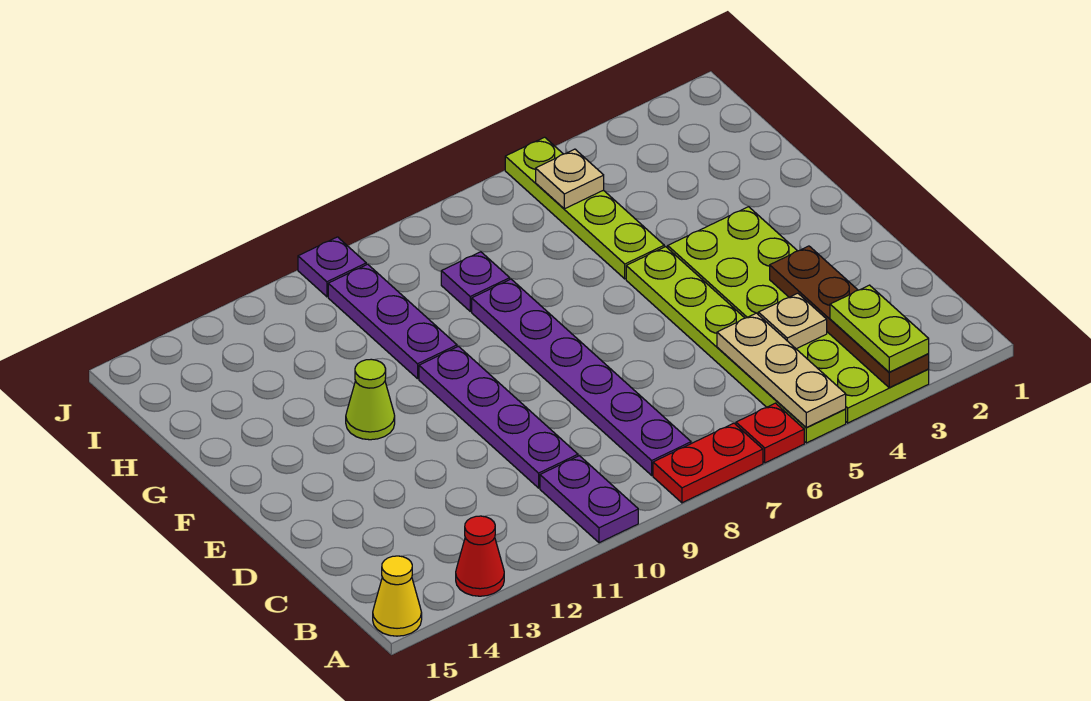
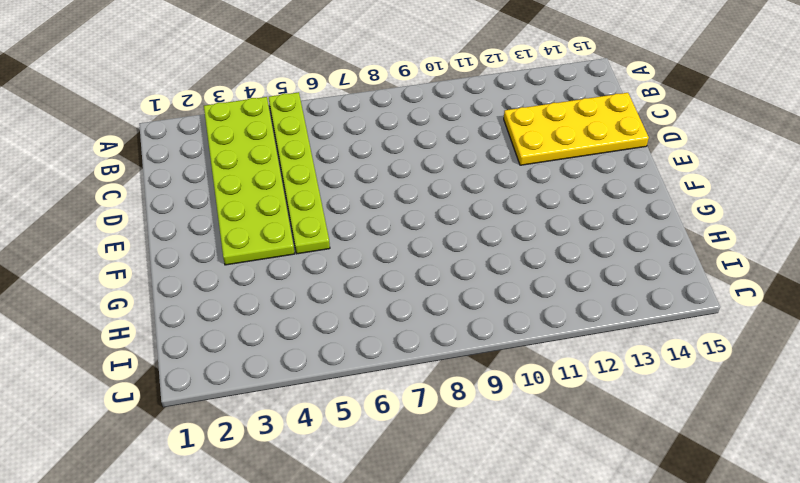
yellow 2x4 plate [504,93,649,165] -> none
none -> red 1x1 plate [736,403,804,463]
none -> red 1x2 plate [653,423,763,503]
none -> purple 1x2 plate [540,456,638,543]

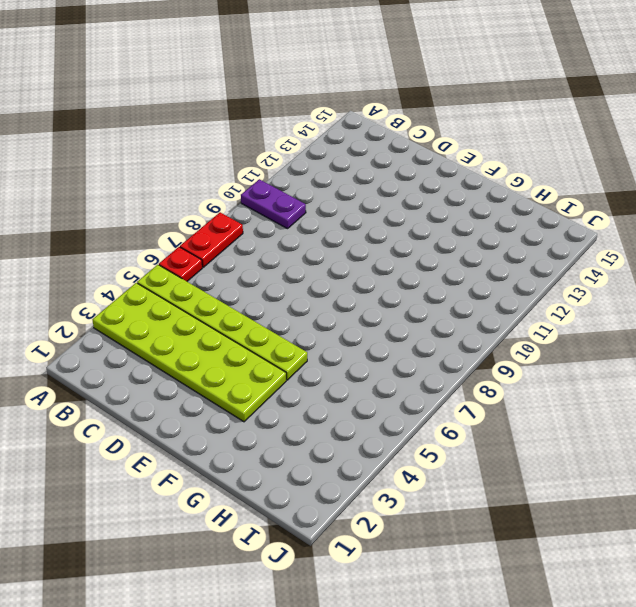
none -> red 1x1 cone [456,516,504,596]
none -> yellow 1x1 cone [373,556,422,636]
none -> purple 1x6 plate [472,279,691,475]

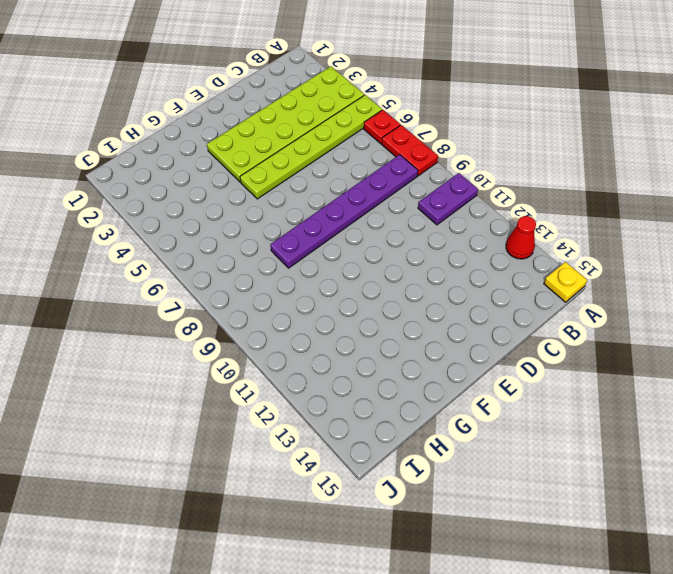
yellow 1x1 plate [544,262,587,302] -> yellow 1x1 cone [373,556,422,636]
none -> purple 1x4 plate [419,346,578,488]
none -> lime 1x1 cone [346,359,395,440]
none -> lime 1x4 plate [505,137,664,279]

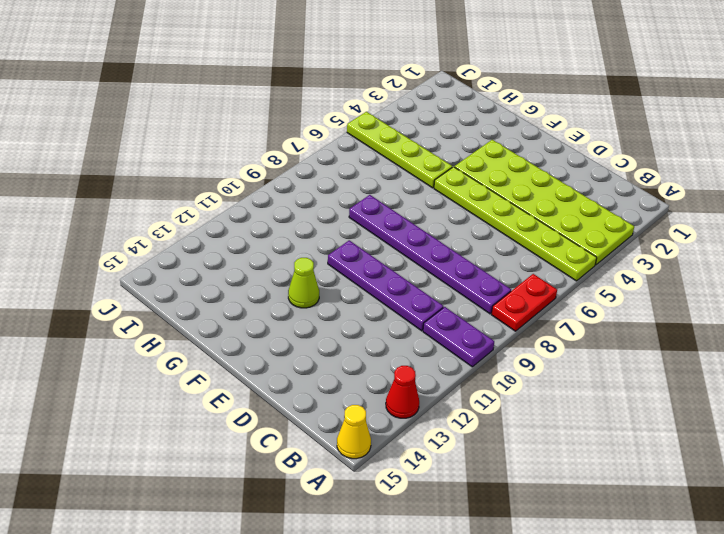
none -> red 1x1 plate [736,403,804,463]
none -> purple 1x3 plate [328,264,457,379]
none -> purple 1x1 plate [441,252,510,311]

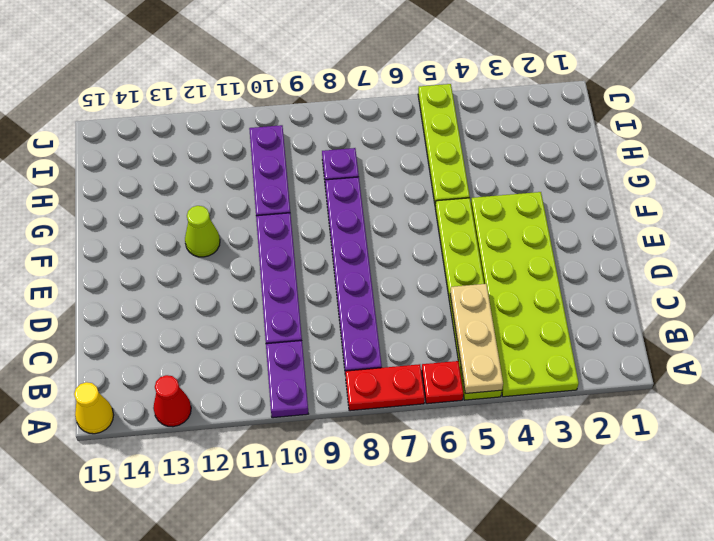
none -> purple 1x1 plate [298,237,366,297]
none -> brown 1x4 plate [770,246,929,388]
none -> tan 1x1 plate [758,293,827,349]

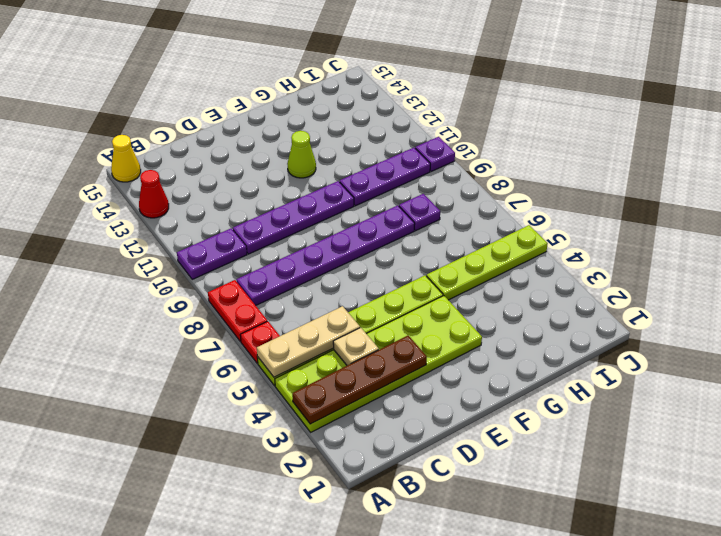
none -> tan 1x1 plate [536,149,604,209]
none -> lime 1x2 plate [830,285,929,372]

